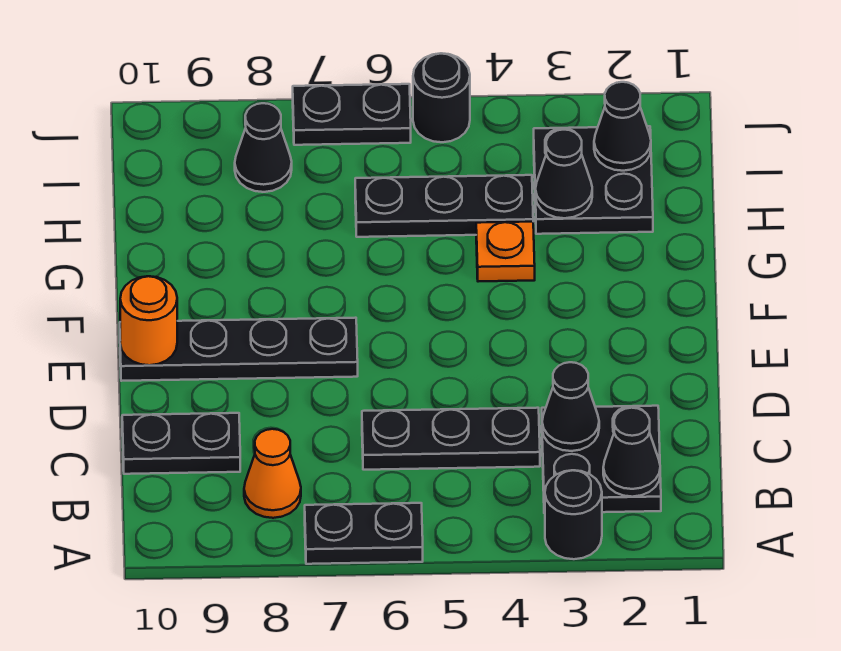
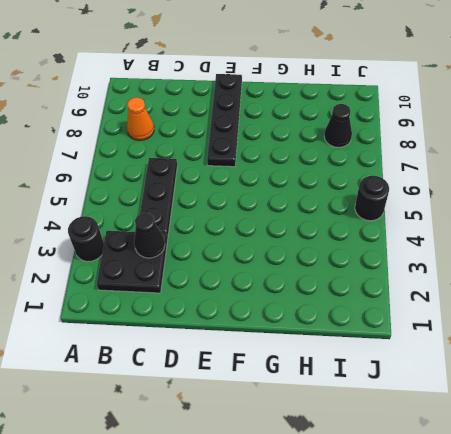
none -> black 1x2 plate [305,503,423,564]
none -> black 1x2 plate [122,413,240,474]
none -> orange 1x1 plate [476,222,535,282]

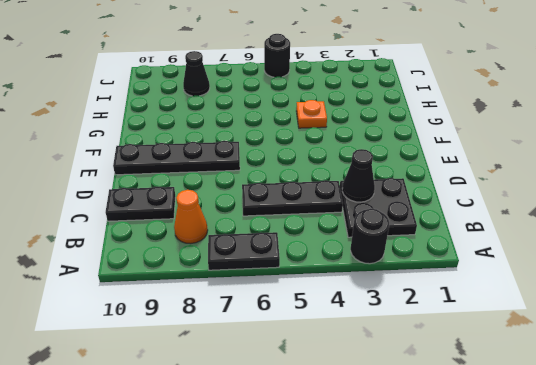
none -> black 2x2 plate [534,126,653,234]
none -> black 1x3 plate [355,175,533,237]
none -> black 1x2 plate [293,84,411,145]

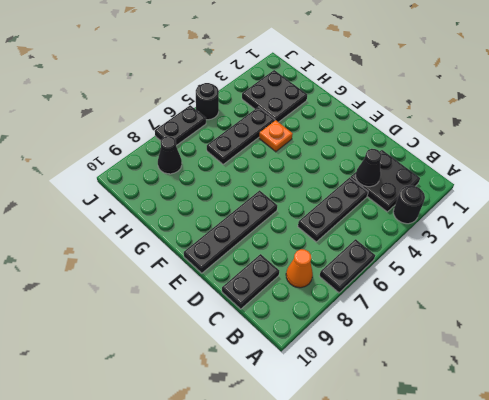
none -> black 1x1 cone [603,408,660,497]
none -> orange 1x1 round brick [120,276,177,365]
none -> black 1x1 cone [535,130,592,218]

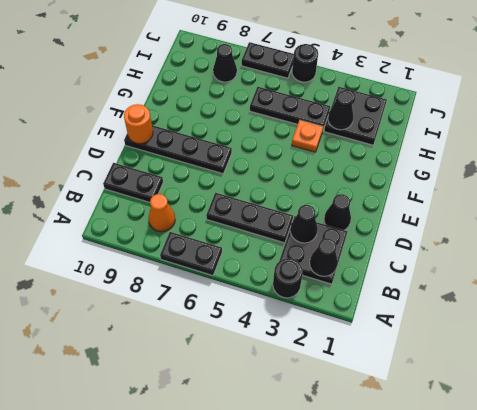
black 1x1 cone [324,194,351,230] -> black 1x1 cone moved to [594,82,651,171]

